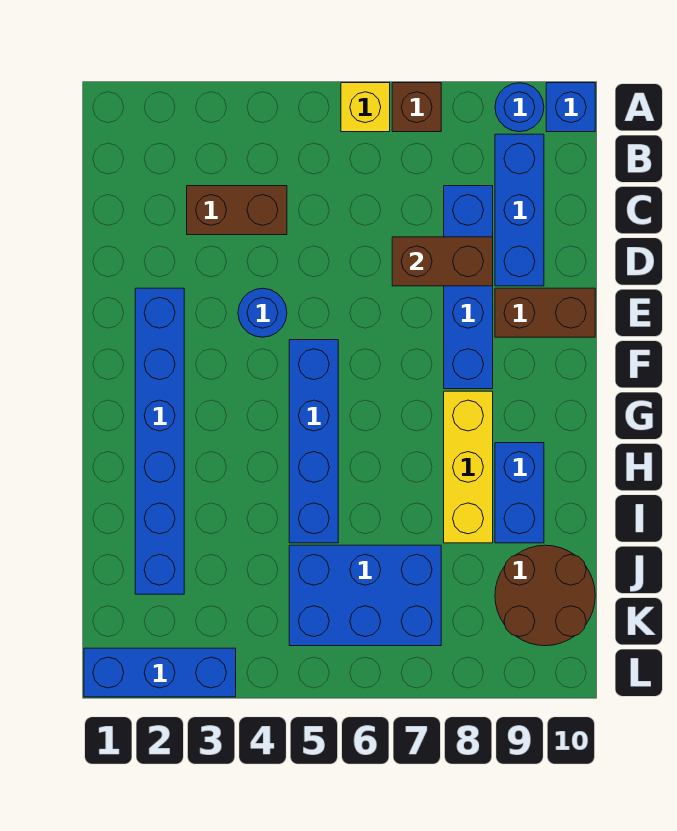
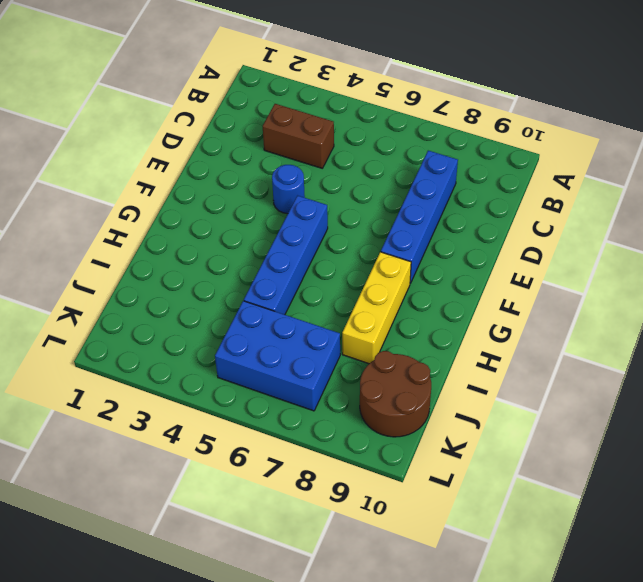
none -> yellow 1x1 brick [341,83,390,132]
none -> brown 1x1 brick [392,83,441,132]
none -> blue 1x1 round brick [495,83,544,132]

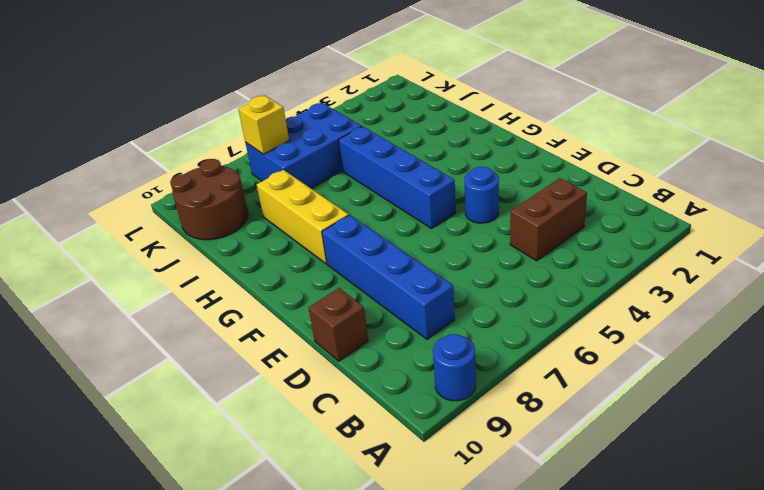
brown 1x1 brick [309,288,368,361] -> brown 1x1 brick moved to [392,83,441,132]
yellow 1x1 brick [238,95,289,154] -> yellow 1x1 brick moved to [341,83,390,132]
none -> blue 1x1 brick [546,83,595,132]
none -> blue 1x3 brick [495,134,544,286]
none -> blue 1x6 brick [135,288,184,594]

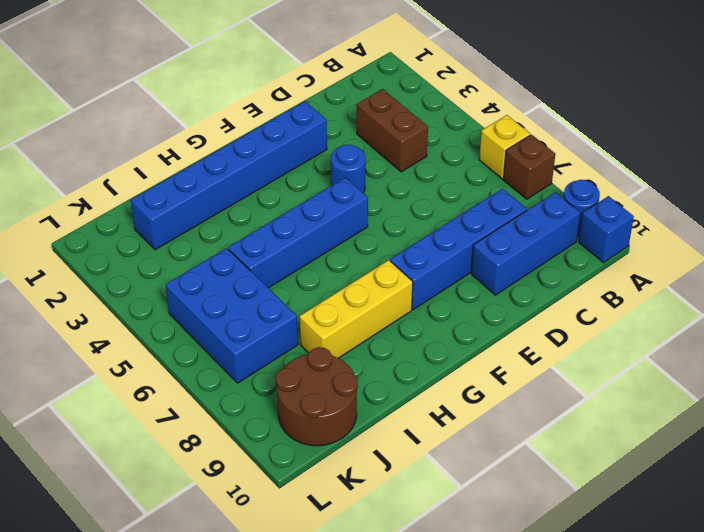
none -> brown 1x2 brick [495,288,595,337]
none -> blue 1x2 brick [495,443,544,543]
none -> blue 1x3 brick [84,648,236,697]

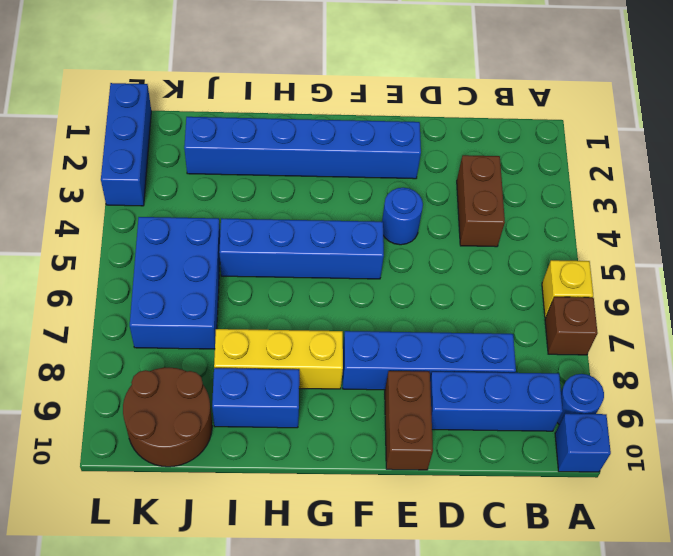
none -> brown 1x2 brick [392,237,493,286]

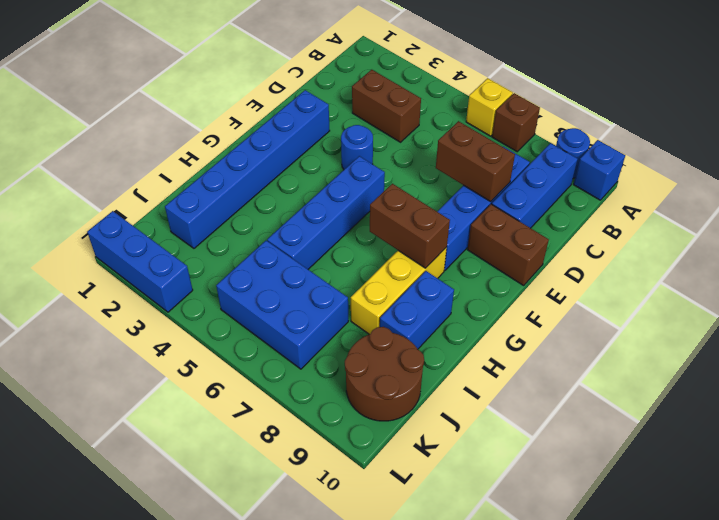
brown 1x2 brick [370,184,450,268] -> none

